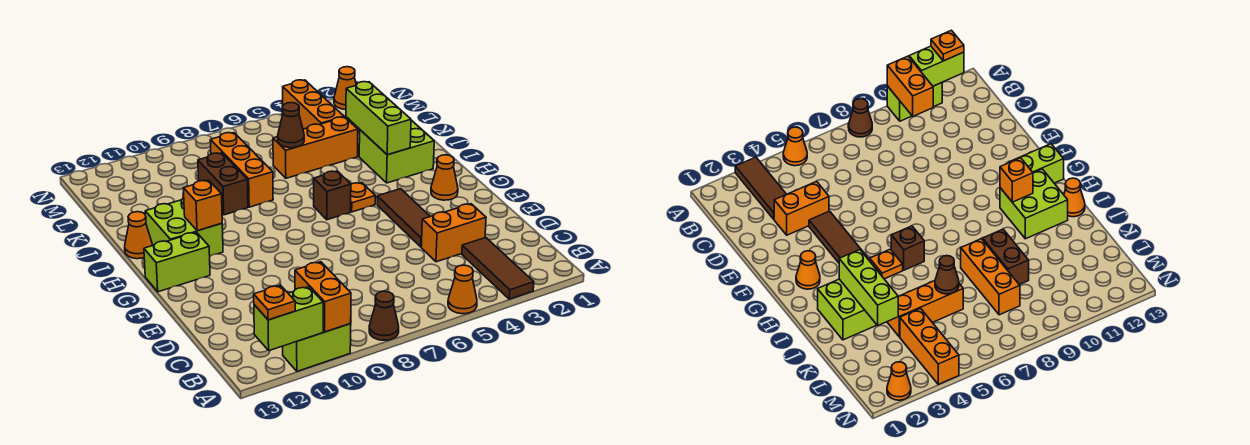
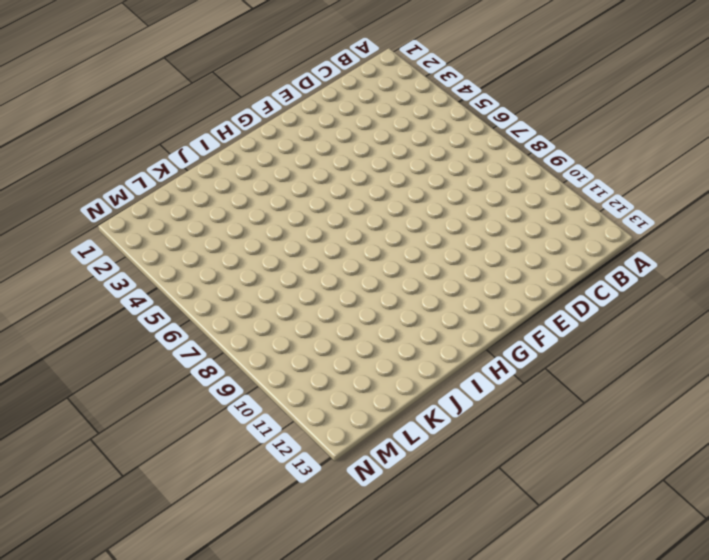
none -> brown 1x3 tile [462,238,534,299]
none -> orange 1x1 cone [448,265,477,314]
none -> brown 1x1 cone [369,291,399,340]

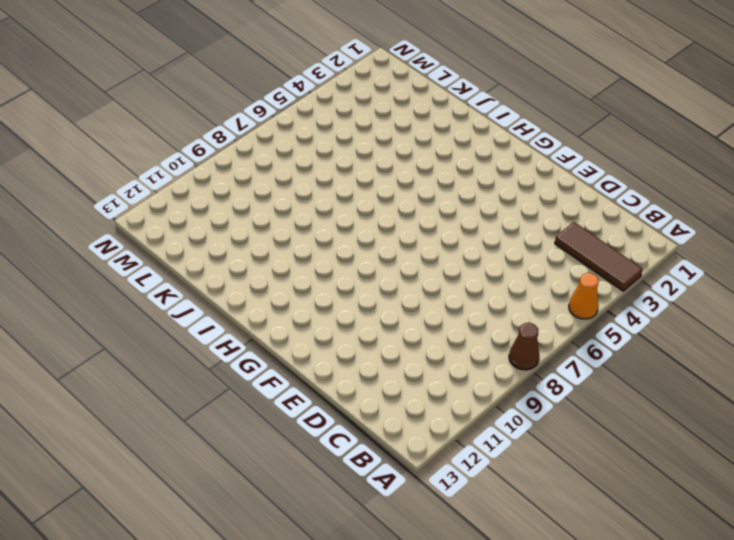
none -> lime 1x2 brick [283,324,351,371]
none -> orange 1x2 brick [421,204,486,262]
none -> brown 1x3 tile [377,189,430,247]

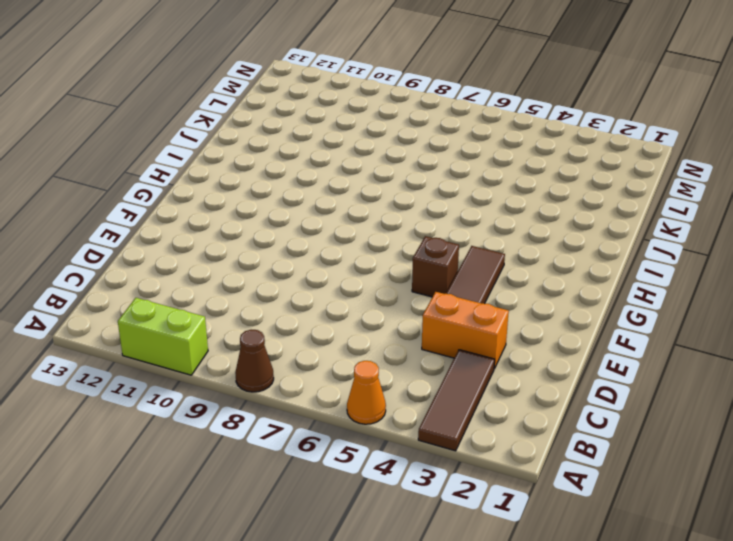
brown 1x1 brick [412,236,459,297] -> brown 1x1 brick moved to [314,171,351,220]
none -> orange 1x1 cone [431,155,458,200]
none -> lime 1x2 brick [144,232,210,292]
none -> orange 1x1 plate [351,183,375,212]

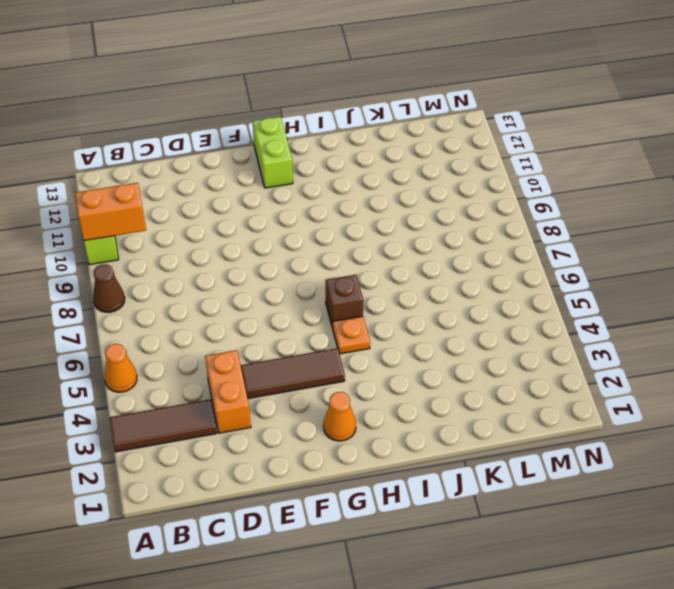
none -> lime 2x2 brick [145,198,223,256]
none -> lime 2x2 brick [359,120,434,183]
none -> orange 1x1 cone [125,212,152,259]

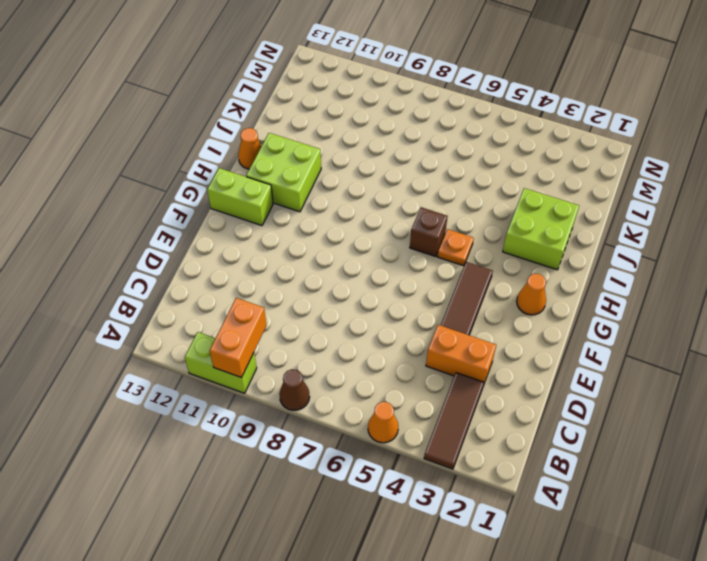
none -> orange 1x3 brick [210,133,273,207]
none -> brown 1x2 brick [198,153,248,215]
none -> orange 1x3 brick [273,117,358,178]

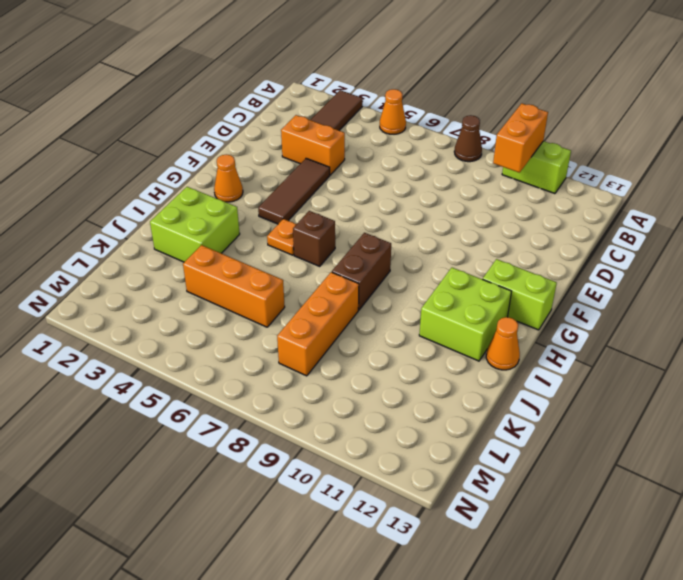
brown 1x2 brick [332,233,391,310] -> brown 1x2 brick moved to [198,153,248,215]
none -> orange 1x3 brick [283,80,344,129]
none -> orange 1x1 cone [334,67,356,109]
none -> lime 1x2 brick [254,287,323,351]

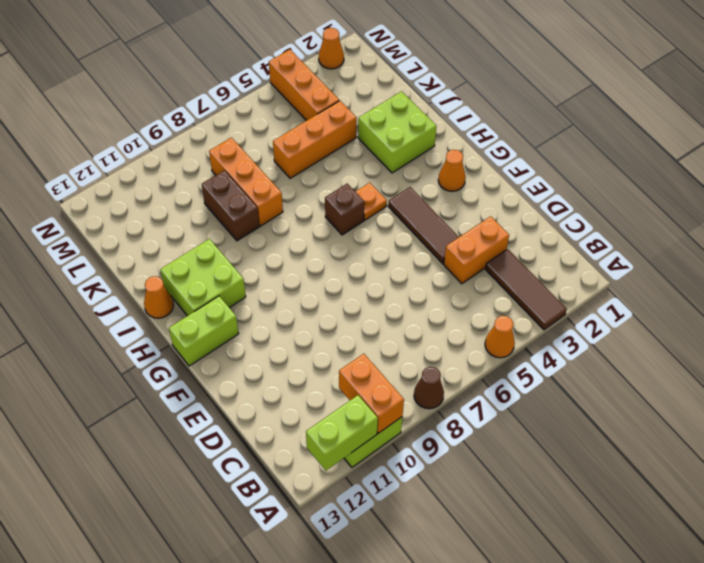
none -> orange 1x1 brick [183,180,222,231]
none -> lime 1x3 brick [346,82,411,155]
none -> brown 1x1 cone [278,103,304,148]

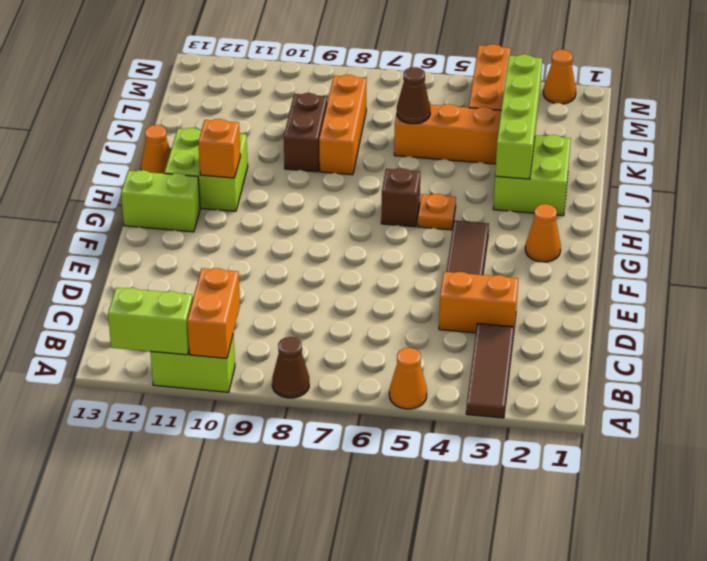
lime 1x4 brick [495,54,542,179] -> lime 1x3 brick [346,82,411,155]
none -> orange 1x1 plate [254,285,295,320]

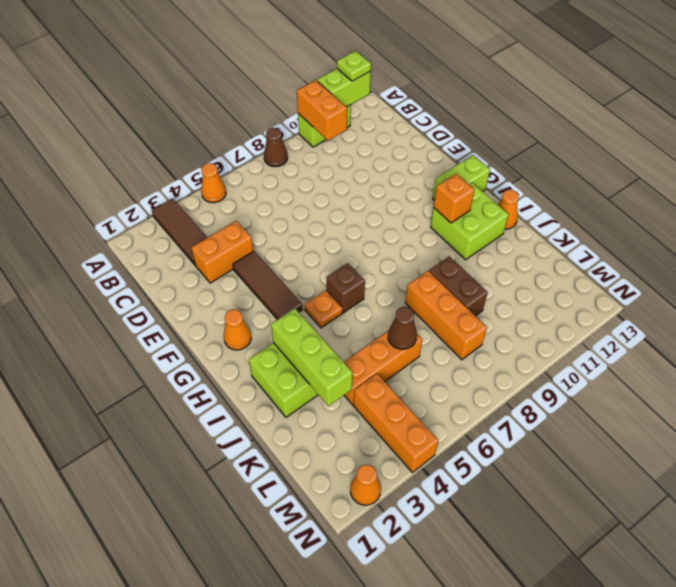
lime 1x1 plate [337,51,371,81] -> orange 1x1 plate [254,285,295,320]

